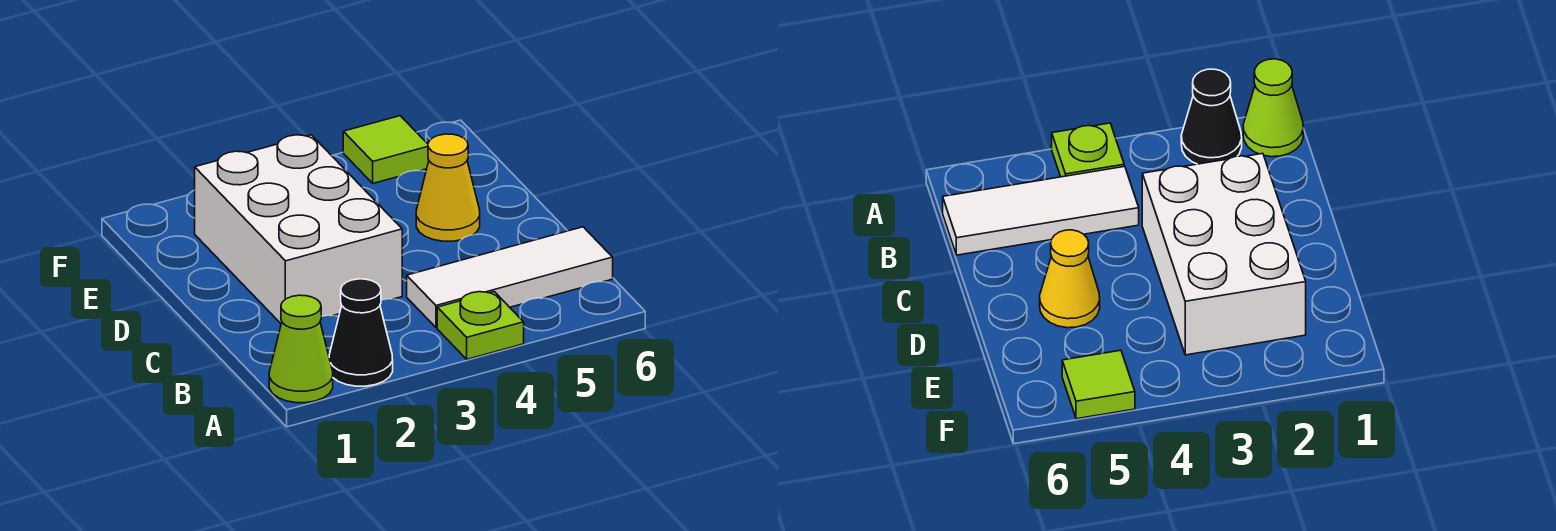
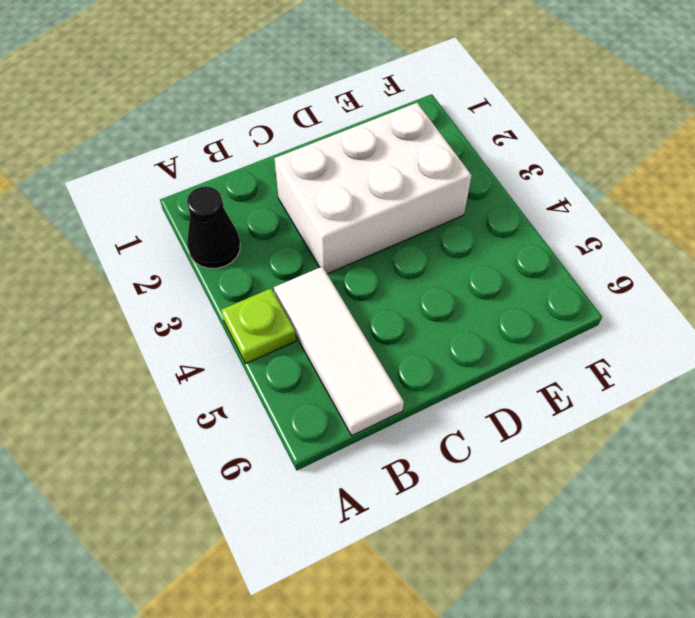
none -> lime 1x1 cone [269,295,333,403]
none -> yellow 1x1 cone [416,134,480,241]

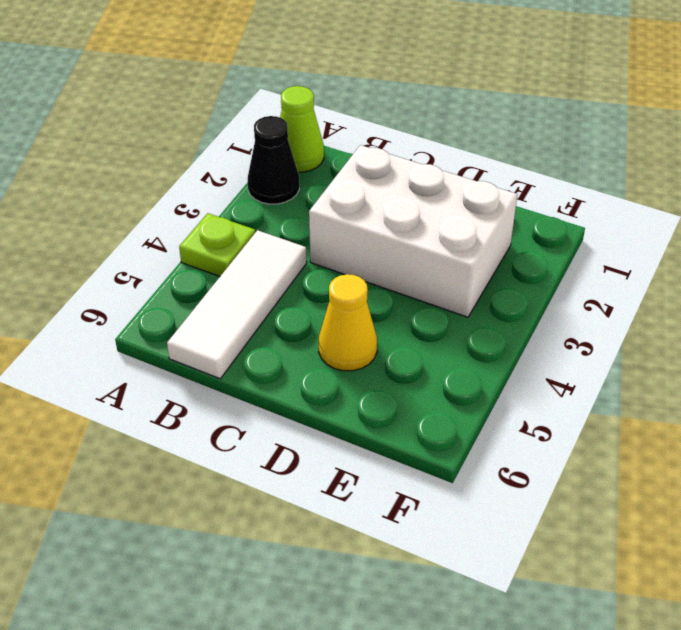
none -> lime 1x1 tile [343,116,429,183]

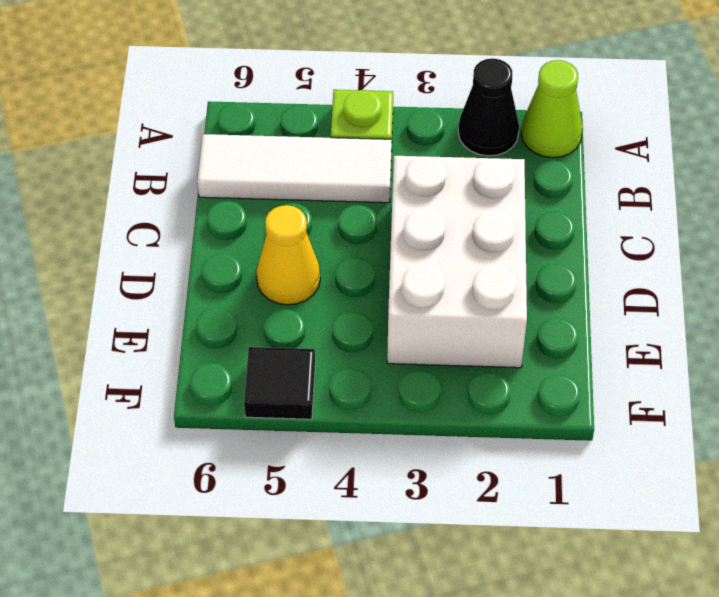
black 1x1 tile [244,347,315,419] -> lime 1x1 tile [343,116,429,183]

